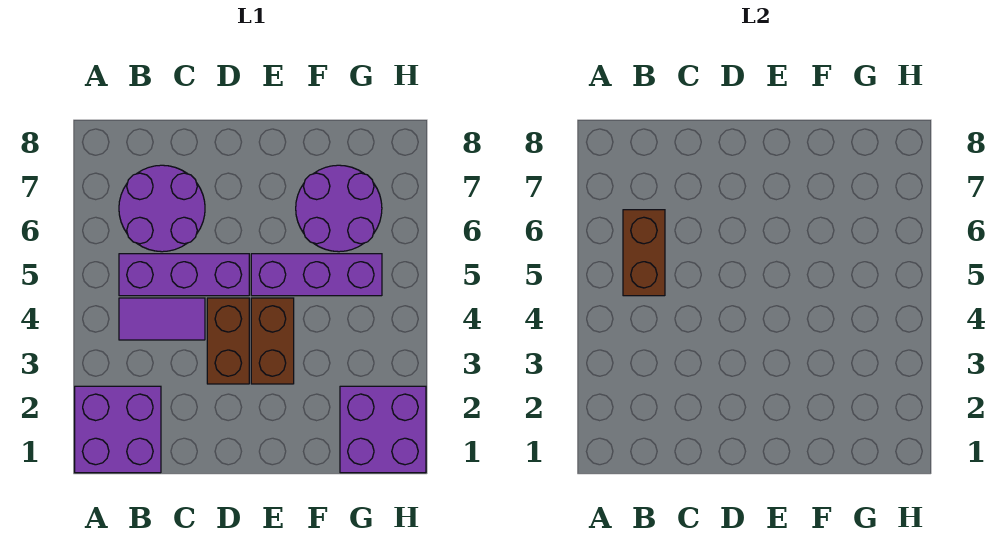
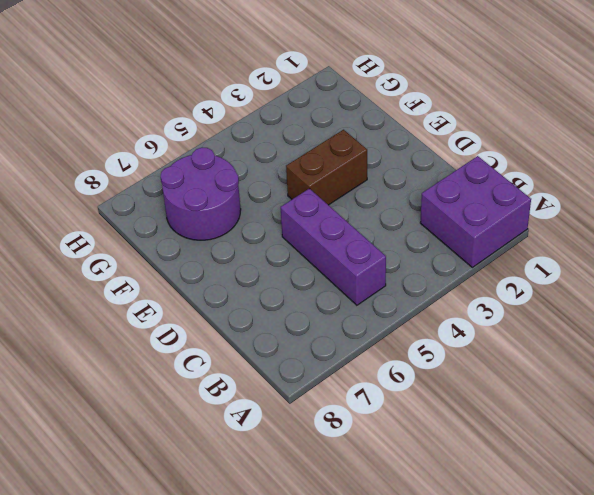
none -> purple 1x2 tile [119,298,205,340]
none -> purple 2x2 round brick [119,165,205,252]

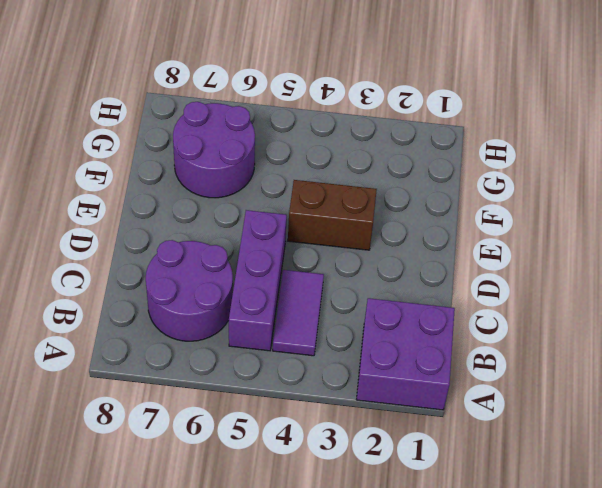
none -> brown 1x2 brick [207,298,249,384]
none -> purple 1x3 brick [251,254,382,296]

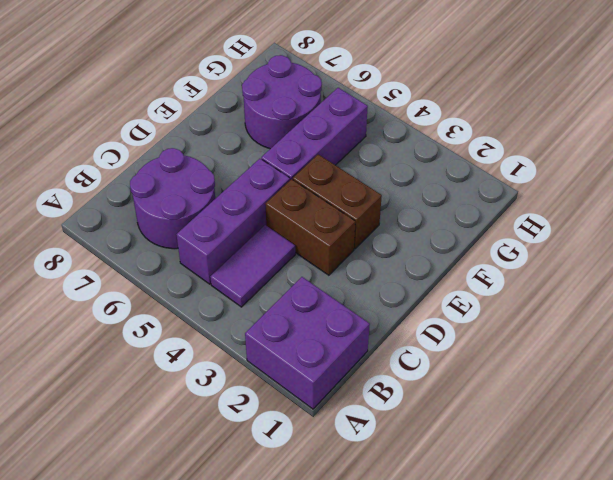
none -> purple 2x2 brick [340,386,426,473]
none -> brown 1x2 brick [623,210,665,296]

